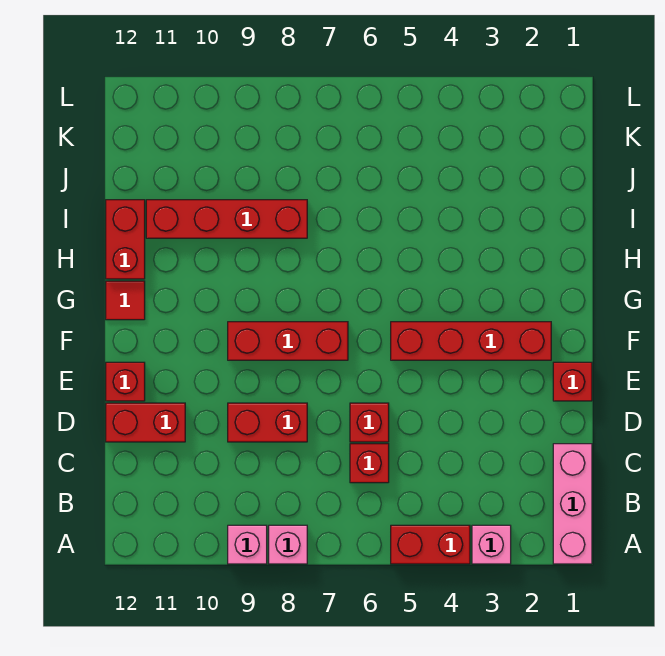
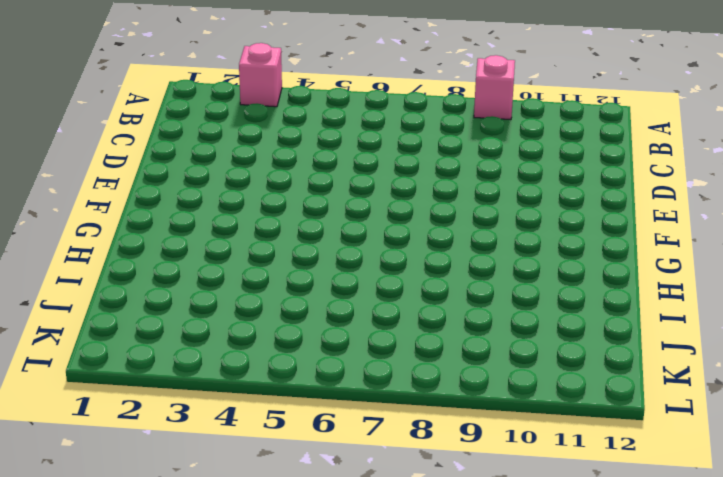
none -> pink 1x3 brick [553,444,592,564]
none -> red 1x2 brick [391,525,470,564]
none -> pink 1x1 brick [269,525,307,564]

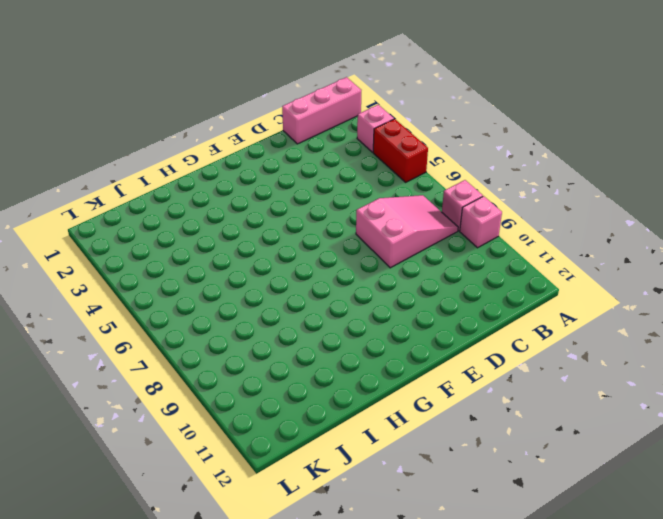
pink 2x3 slope [356,195,458,268] -> red 1x2 brick [228,403,307,442]
none -> red 1x1 brick [350,444,389,483]
none -> red 1x1 brick [350,403,389,442]
none -> red 1x2 brick [106,403,185,442]

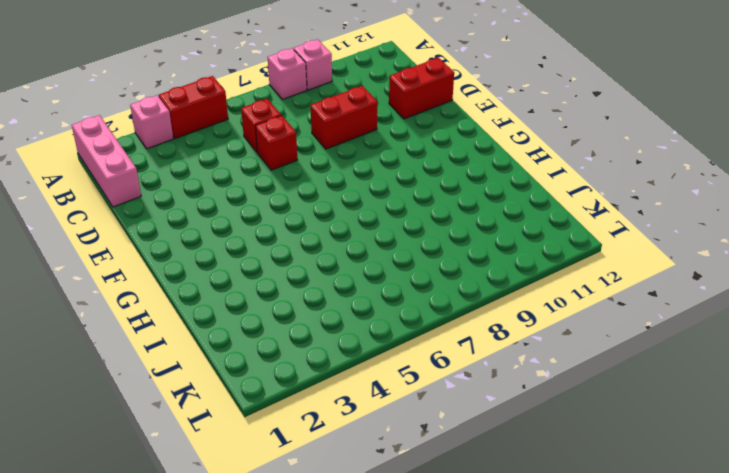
none -> red 1x1 brick [553,362,592,401]
none -> red 1x1 brick [106,362,145,401]
none -> red 1x4 brick [391,322,551,360]

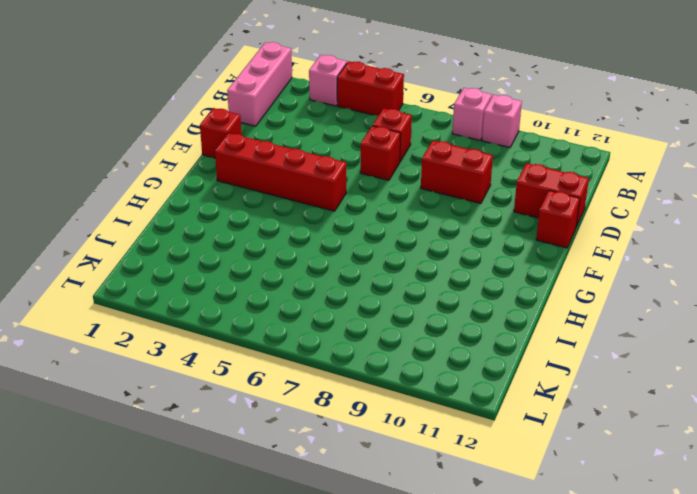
none -> red 1x3 brick [228,322,348,360]
none -> red 1x1 tile [106,281,145,320]
none -> red 1x2 brick [106,200,145,279]

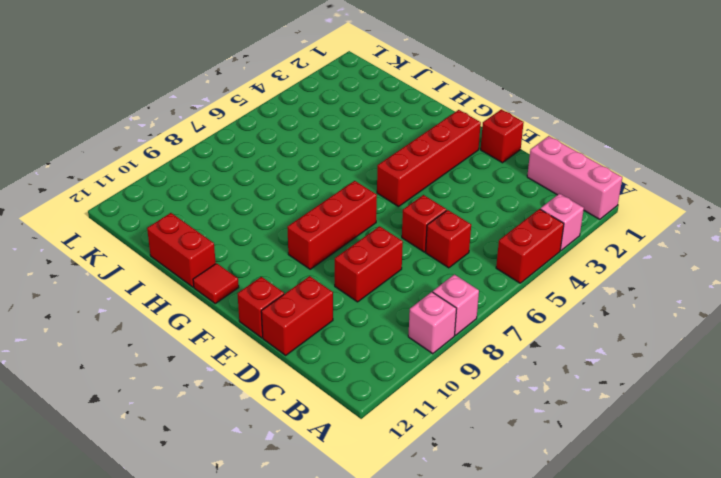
none -> red 1x4 brick [146,200,307,238]

